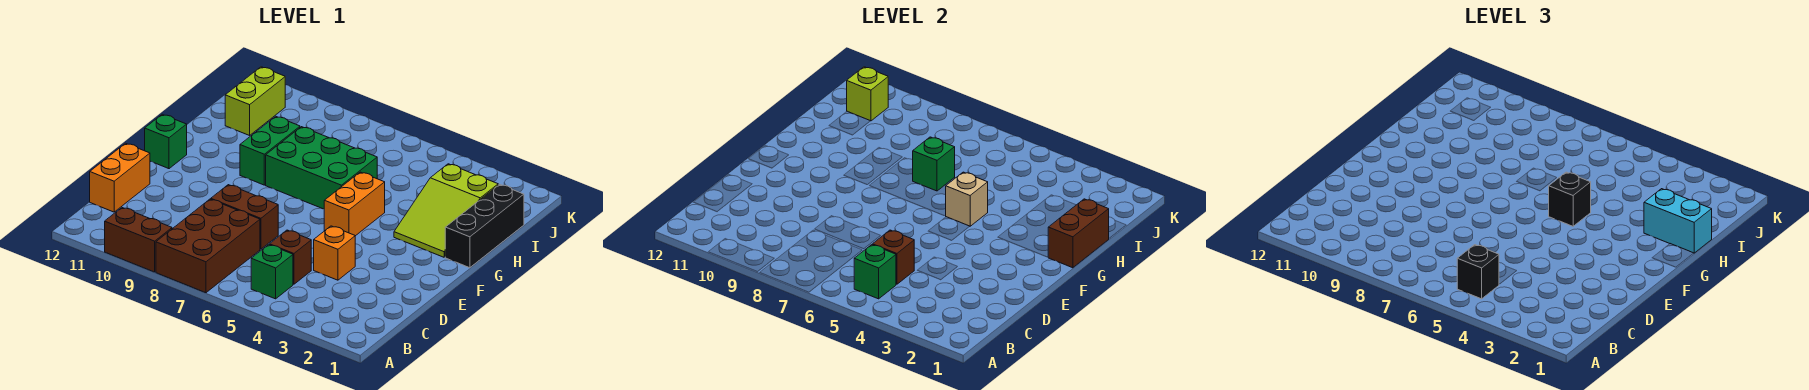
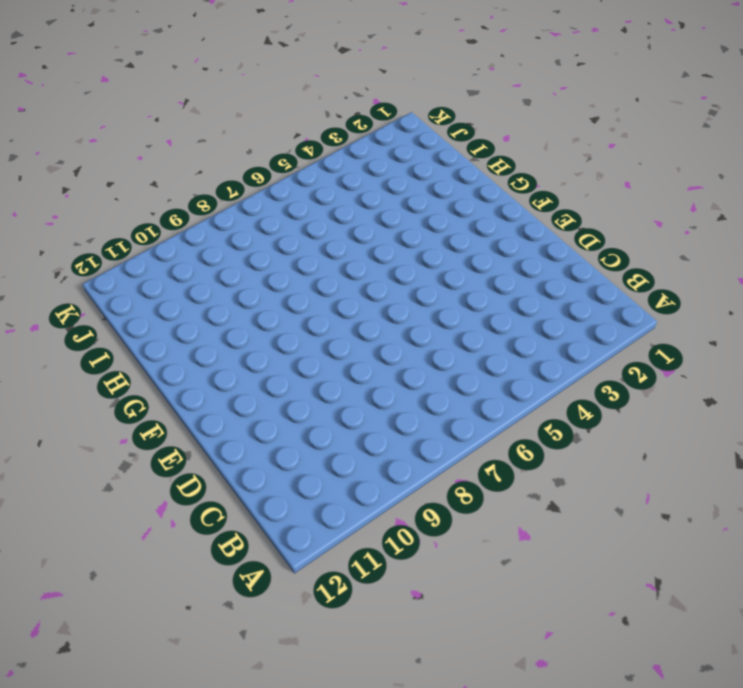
none -> brown 2x3 brick [156,199,260,293]
none -> brown 1x2 brick [105,208,172,272]
none -> green 1x1 brick [251,245,293,299]

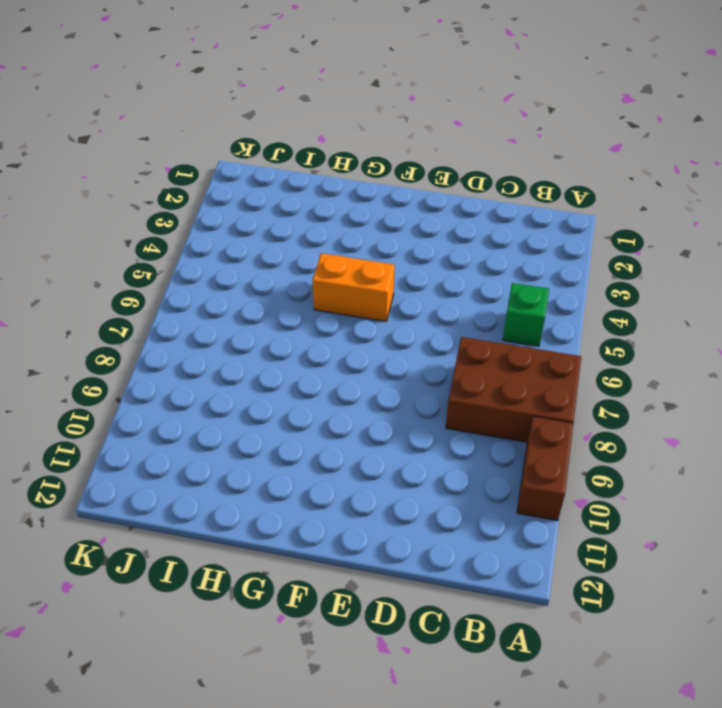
none -> brown 1x1 brick [270,230,311,284]
none -> orange 1x2 brick [90,143,150,212]
none -> orange 1x1 brick [314,226,355,280]

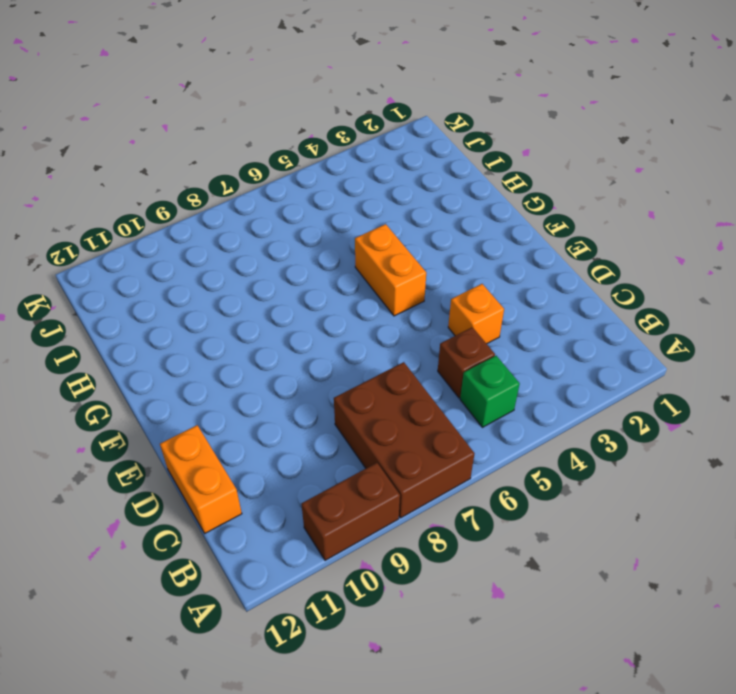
none -> brown 1x2 brick [211,185,278,249]
none -> green 1x1 brick [145,114,187,169]
none -> black 1x3 brick [445,184,524,268]

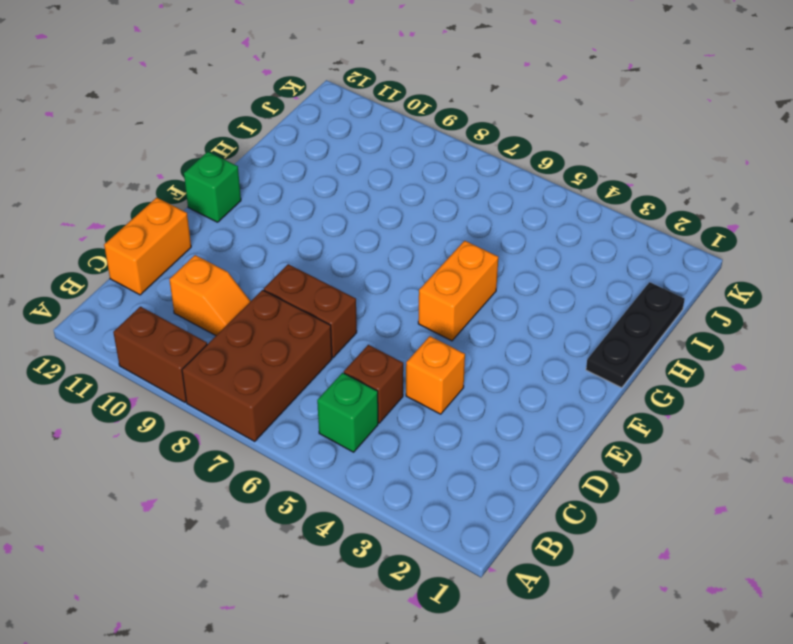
orange 1x2 slope [169,255,251,335] -> none
black 1x3 plate [586,282,685,388] -> black 1x3 brick [445,184,524,268]
none -> lime 2x3 slope [394,164,498,257]
none -> green 2x3 brick [266,127,377,209]
none -> green 1x2 brick [240,116,300,185]

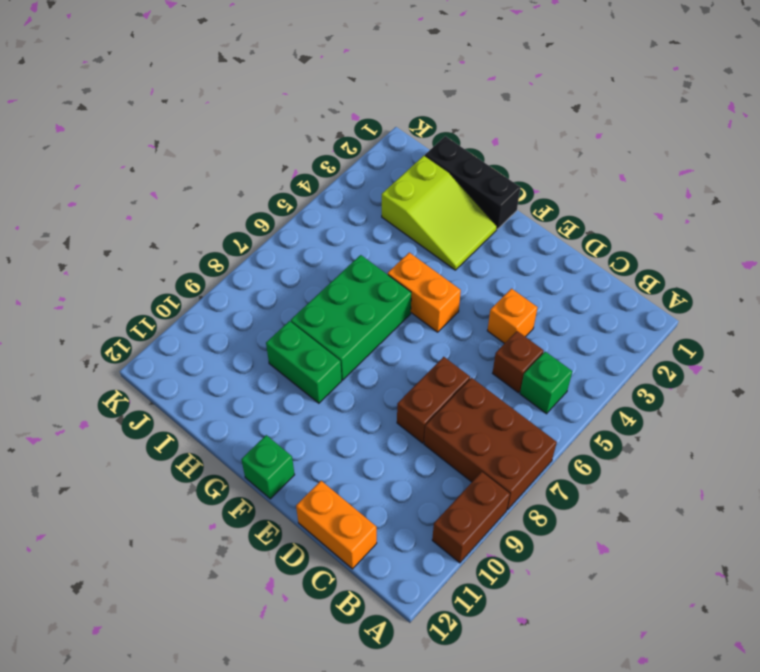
none -> lime 1x2 brick [225,67,285,135]
none -> green 1x1 brick [854,245,896,299]
none -> brown 1x1 brick [873,230,914,284]

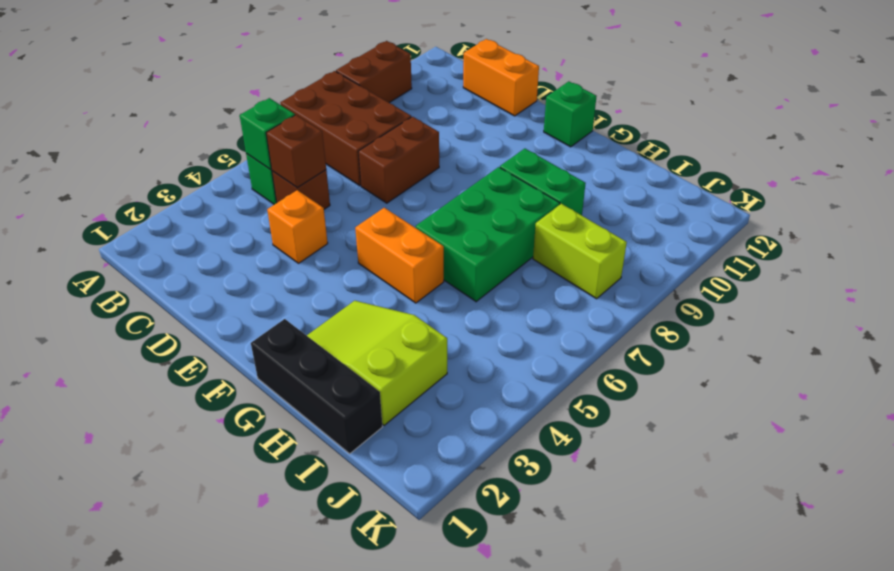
lime 1x2 brick [533,204,627,299] -> lime 1x2 brick moved to [225,67,285,135]
none -> brown 1x2 brick [1048,199,1109,268]
none -> tan 1x1 brick [946,172,988,226]
none -> green 1x1 brick [913,137,955,191]

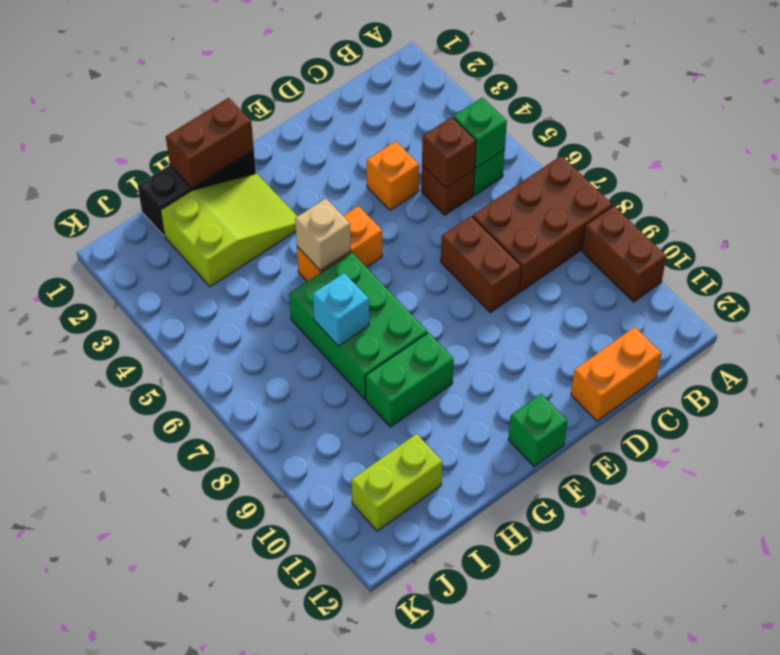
cyan 1x1 brick [313,273,369,346] -> green 1x1 brick [913,137,955,191]
none -> lime 1x1 brick [847,67,888,121]
none -> black 1x1 brick [1457,245,1499,299]
none -> black 1x1 brick [1549,172,1591,226]

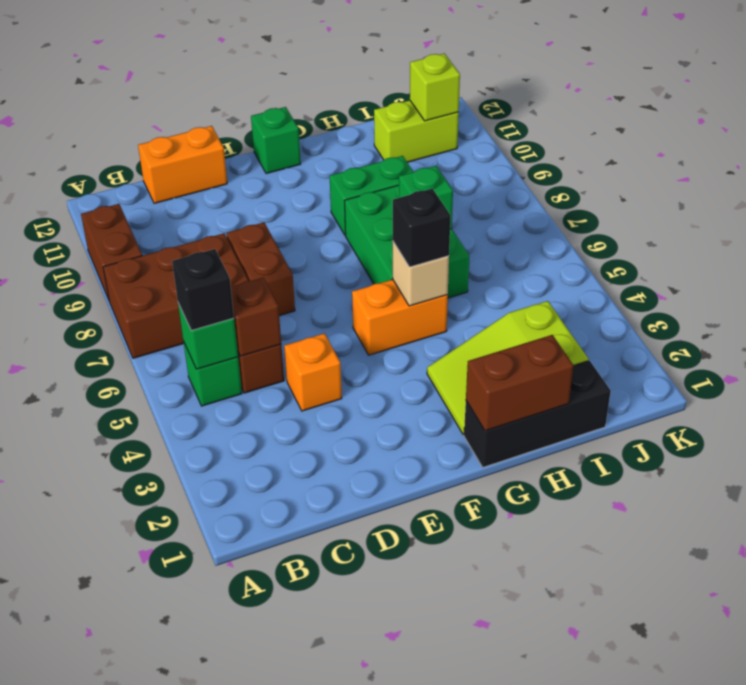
none -> cyan 1x2 brick [1644,189,1712,253]

